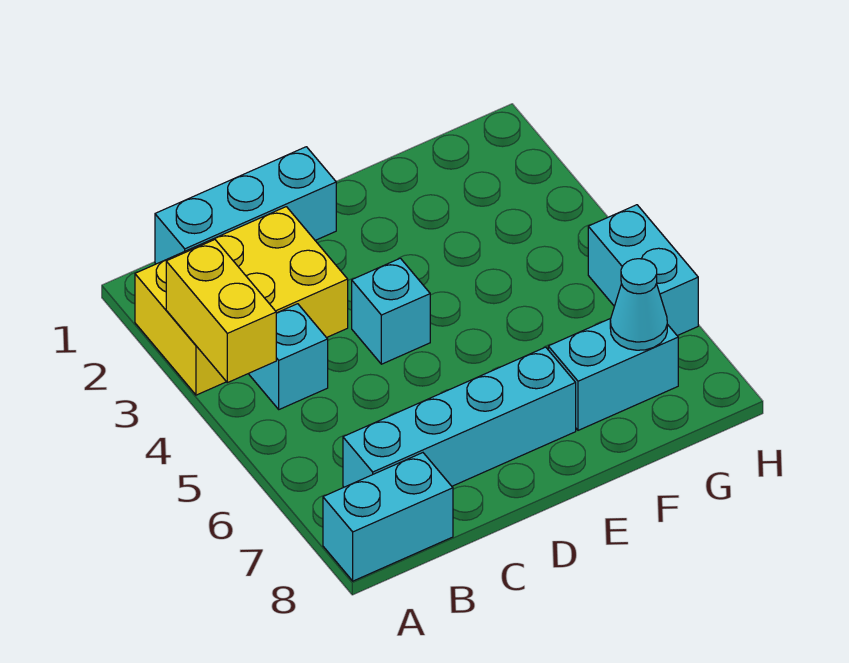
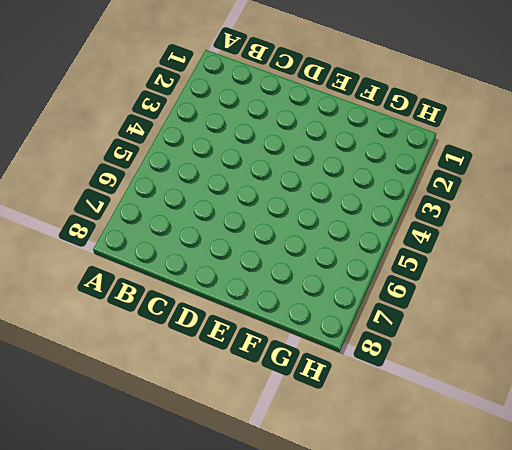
none -> yellow 2x3 brick [135,207,348,395]
none -> cyan 1x2 brick [323,453,453,581]

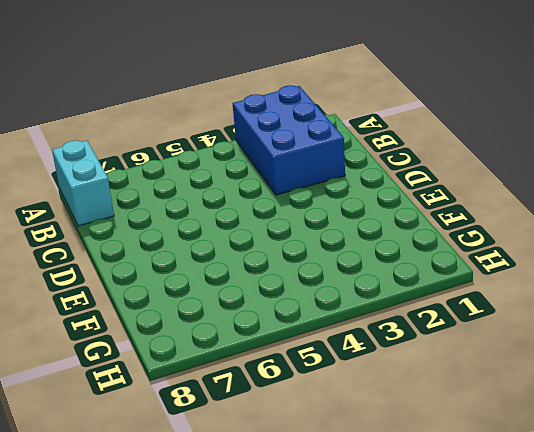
blue 2x3 brick [233,85,345,195] -> yellow 2x3 brick [135,207,348,395]
none -> cyan 1x3 brick [155,147,336,264]
none -> cyan 1x1 brick [249,304,328,409]

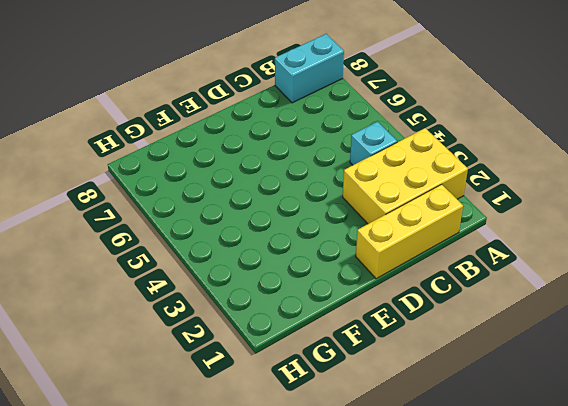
yellow 1x3 brick [356,184,463,279] -> cyan 1x3 brick [155,147,336,264]
none -> cyan 1x4 brick [343,347,576,487]
none -> cyan 1x1 brick [352,258,430,364]

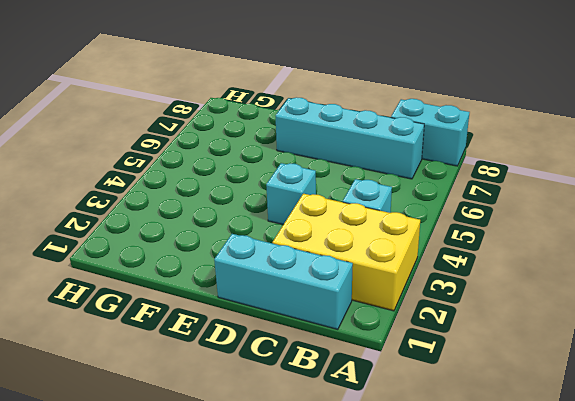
none -> cyan 1x2 brick [548,319,678,430]
none -> cyan 1x2 brick [588,205,698,336]

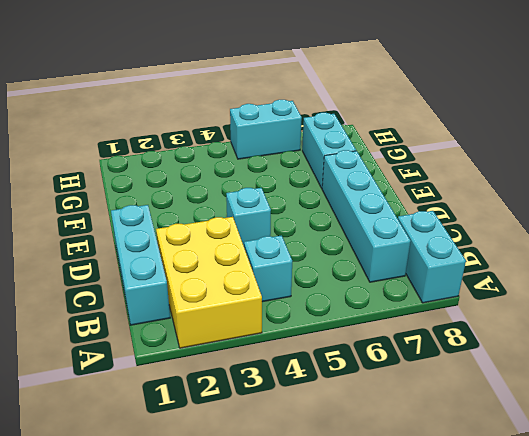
none -> yellow 1x2 brick [166,240,276,383]
none -> cyan 1x1 cone [610,259,667,350]

